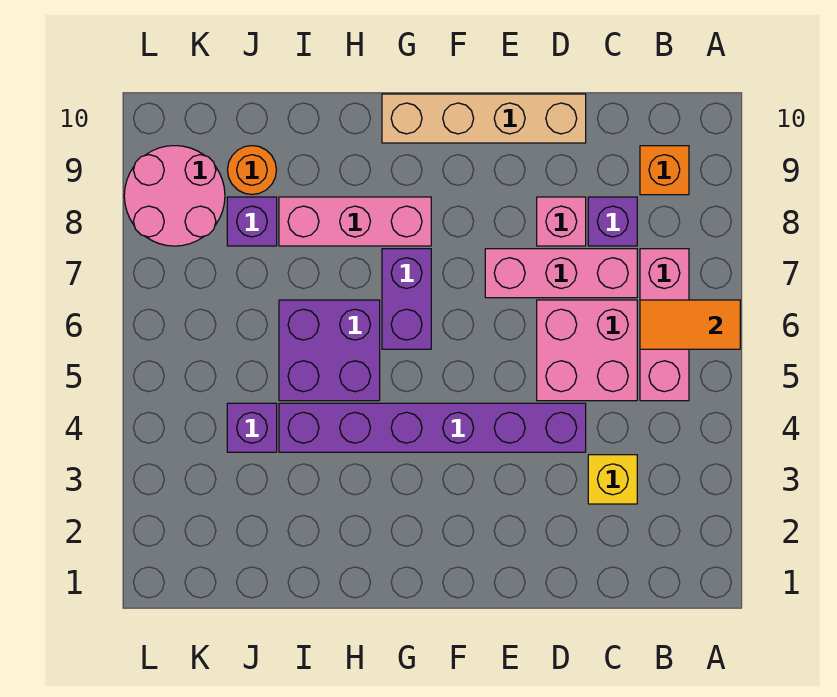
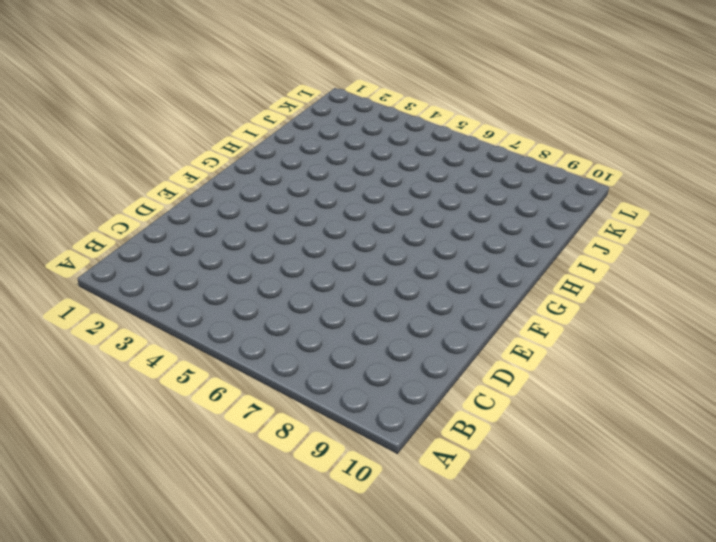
none -> pink 1x3 brick [640,249,689,401]
none -> orange 1x1 brick [640,146,689,195]
none -> yellow 1x1 brick [588,455,637,504]

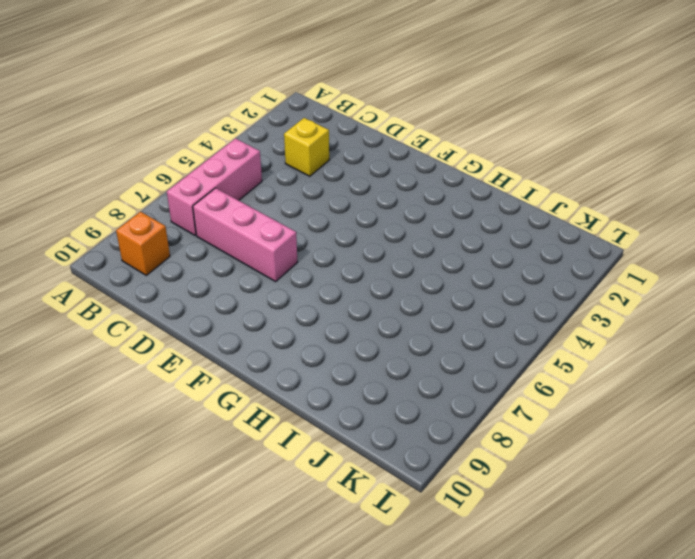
none -> pink 2x2 brick [537,300,637,401]
none -> purple 1x1 brick [588,197,637,246]
none -> purple 1x6 brick [279,403,586,452]

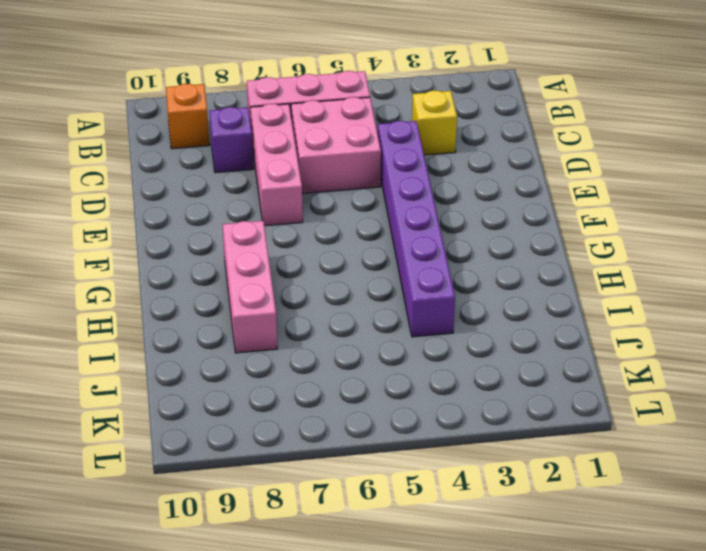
none -> pink 1x1 brick [537,197,586,246]
none -> tan 1x4 brick [382,94,586,143]
none -> purple 1x2 brick [382,249,431,349]

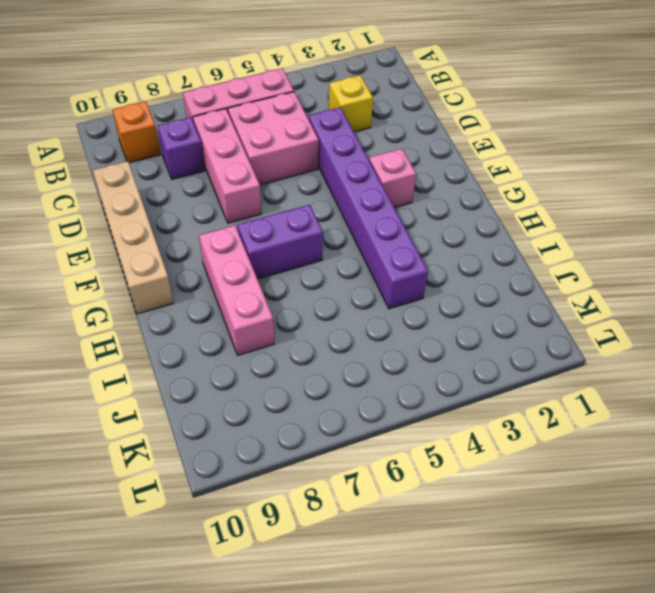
pink 1x1 brick [369,149,416,208] -> pink 1x1 brick moved to [537,197,586,246]
none -> purple 2x2 brick [279,300,380,401]
none -> purple 1x1 brick [227,403,277,452]
none -> purple 1x1 brick [227,197,277,246]

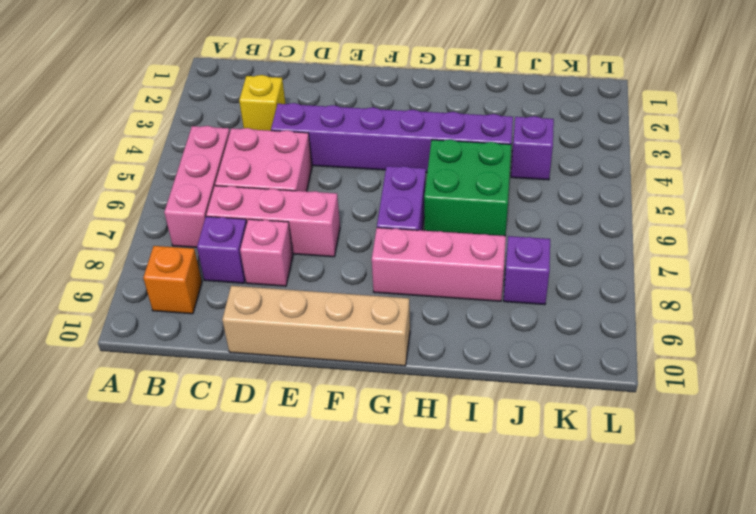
green 2x2 brick [424,140,511,236] -> purple 2x2 brick [279,300,380,401]
none -> orange 1x1 round brick [228,146,276,194]
none -> pink 2x2 round brick [124,146,225,246]
none -> orange 1x2 tile [640,300,740,349]

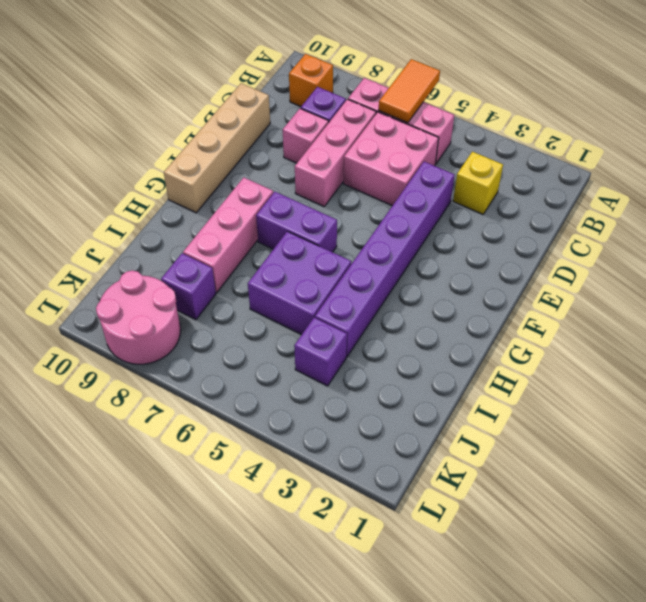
none -> orange 1x1 round brick [228,146,276,194]

